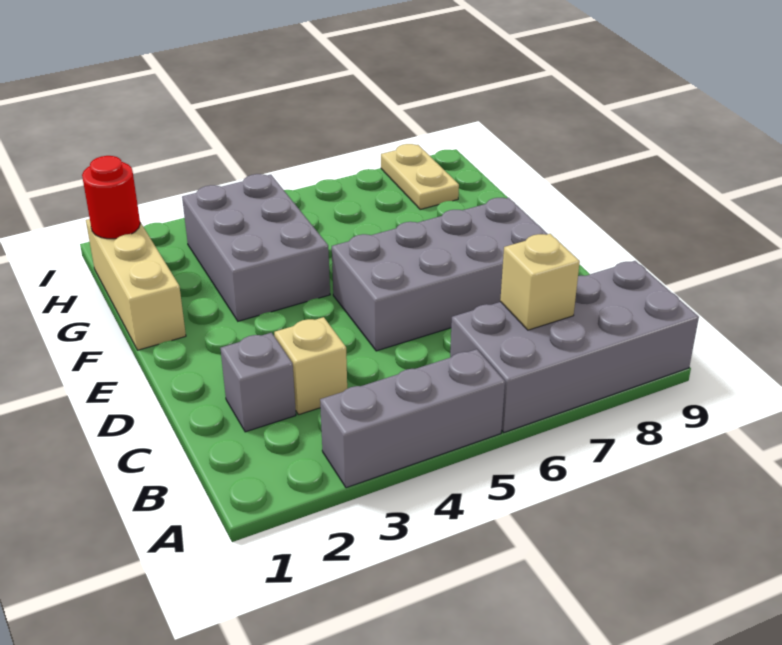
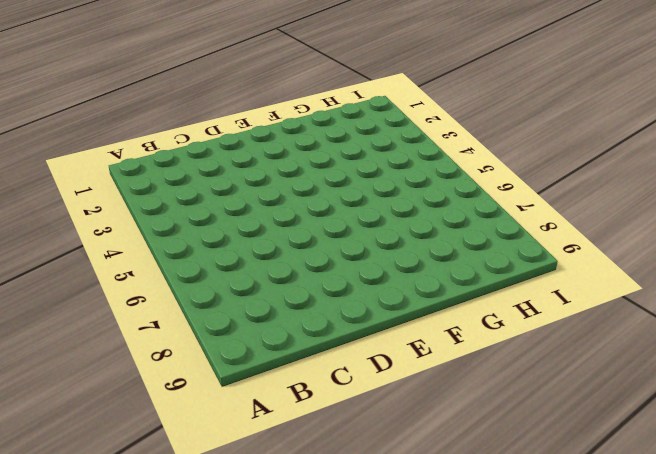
none -> grey 1x3 brick [320,349,505,488]
none -> grey 2x4 brick [450,261,699,432]

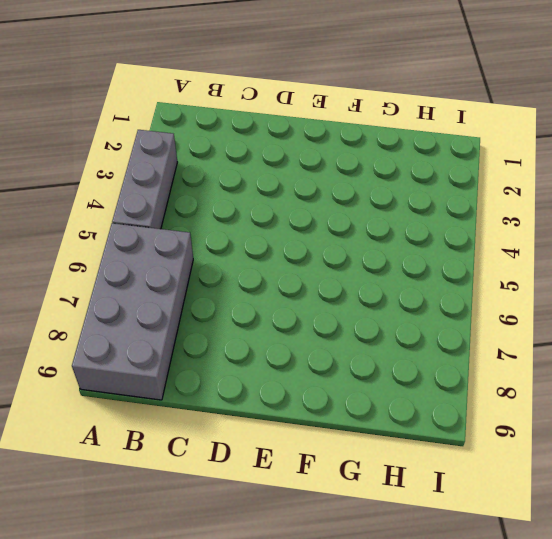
none -> grey 1x1 brick [220,333,296,432]
none -> tan 1x1 brick [274,317,347,415]

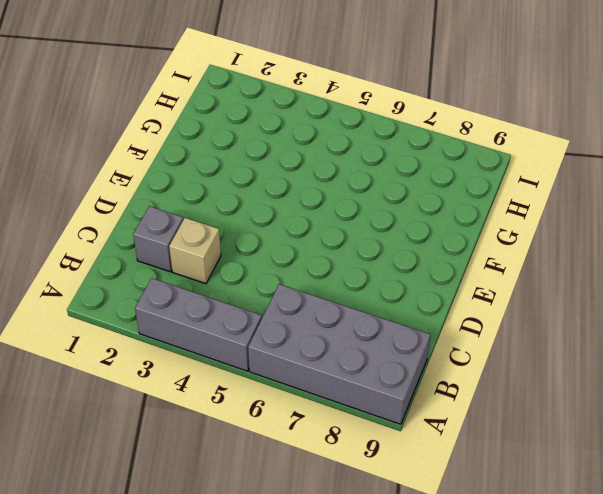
none -> grey 2x4 brick [332,198,547,351]
none -> tan 1x3 brick [86,219,186,350]

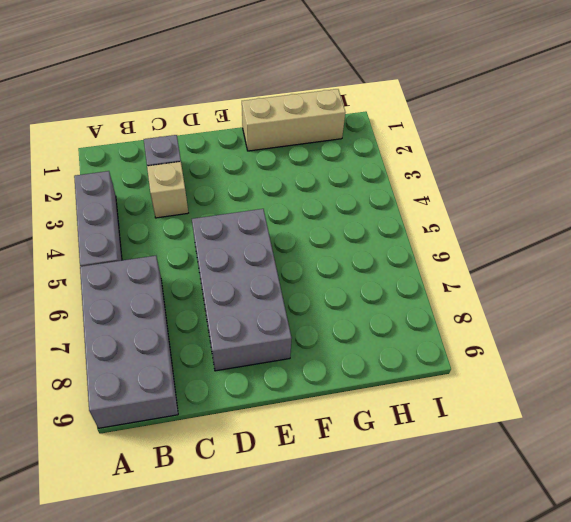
none -> grey 2x3 brick [182,174,330,321]
none -> tan 1x2 plate [381,144,459,209]

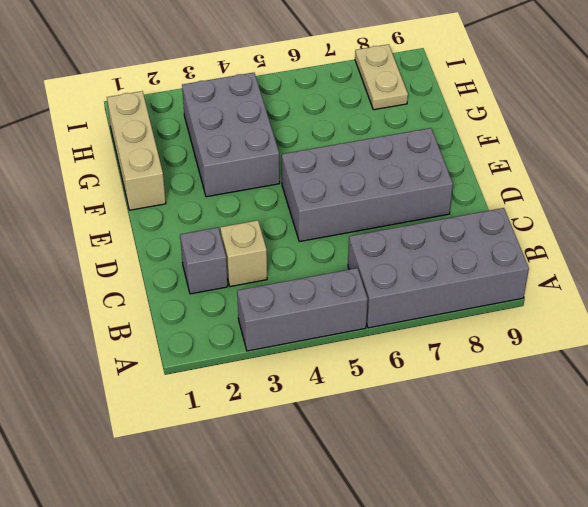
none -> tan 1x1 brick [500,234,580,330]
none -> red 1x1 round brick [82,156,140,239]

